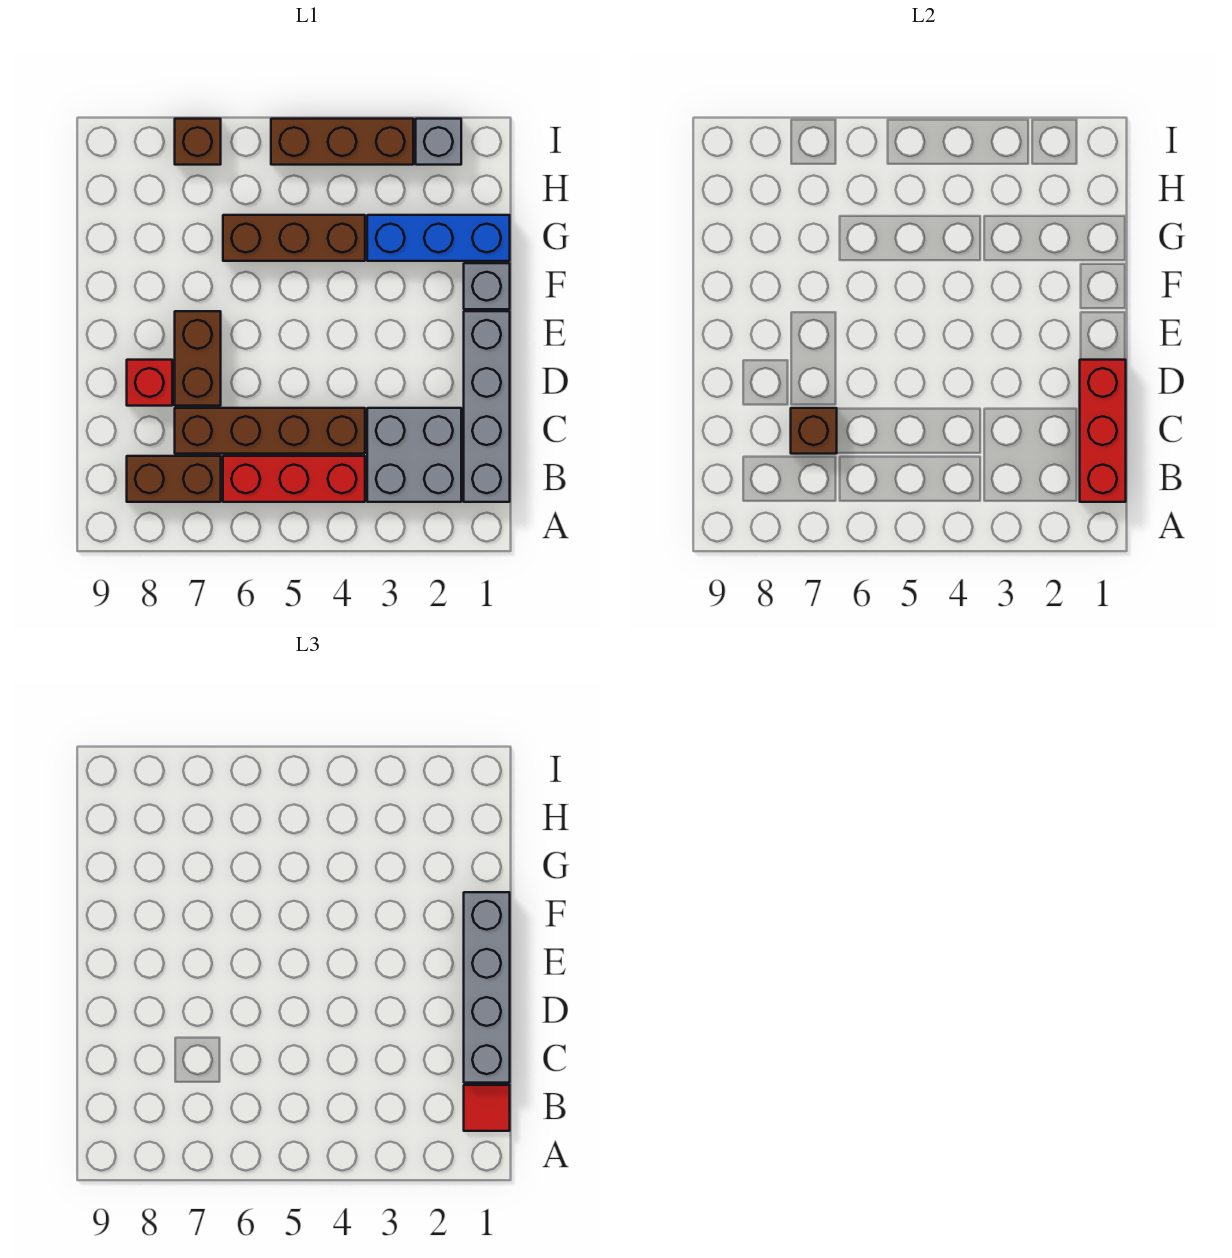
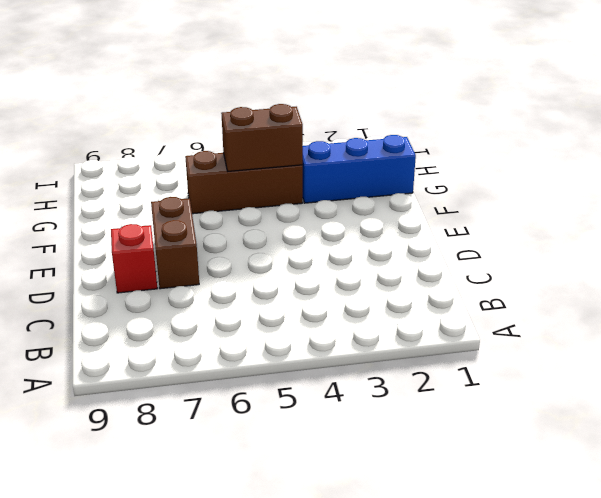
brown 1x2 brick [221,104,303,171] -> brown 1x2 brick moved to [127,456,221,502]
none -> grey 1x4 brick [464,311,510,502]
none -> grey 2x2 brick [367,408,461,502]
none -> red 1x3 brick [223,456,365,502]

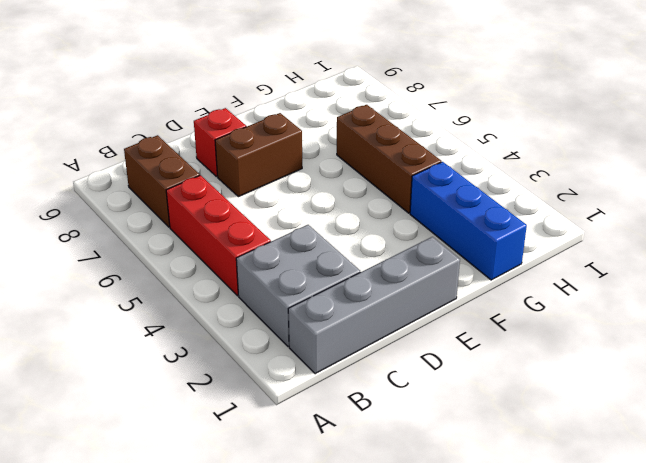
none -> brown 1x4 brick [175,408,365,454]
none -> grey 1x1 brick [464,263,510,309]
none -> grey 1x1 brick [416,119,461,165]

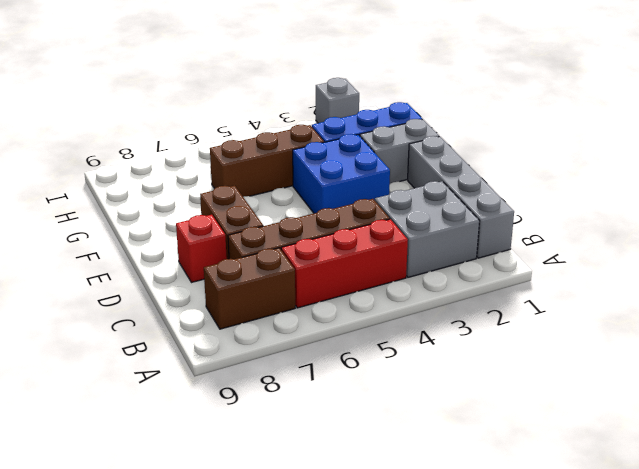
blue 2x2 brick [293,134,390,213] -> none
grey 1x2 brick [360,119,439,183] -> grey 1x1 brick [464,263,510,309]
none -> brown 1x3 brick [271,119,413,165]
none -> brown 1x1 brick [175,119,221,165]
none -> red 1x3 brick [1080,360,1126,502]

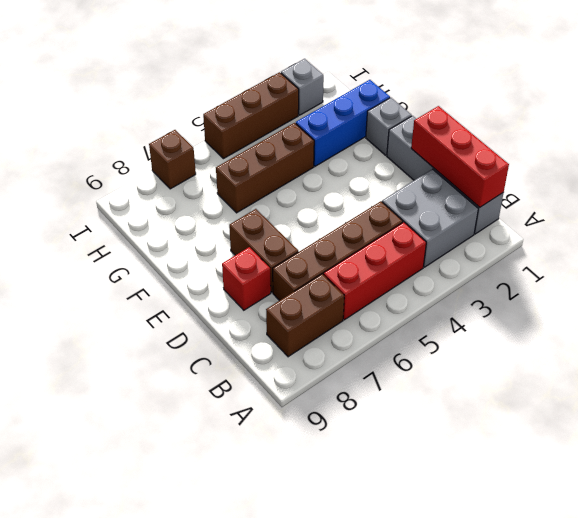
none -> brown 1x1 brick [791,408,837,454]
none -> red 1x1 tile [464,1085,510,1131]
none -> grey 1x4 brick [464,892,510,1083]

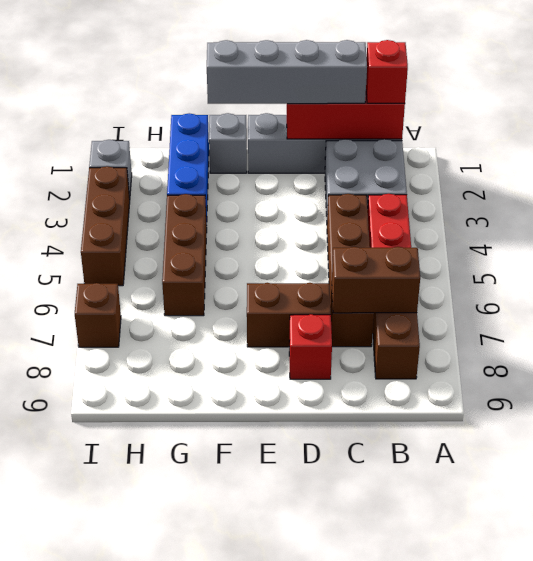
red 1x1 brick [366,40,408,103] -> red 1x1 tile [464,1085,510,1131]
brown 1x2 brick [332,247,420,313] -> brown 1x1 brick [791,408,837,454]

